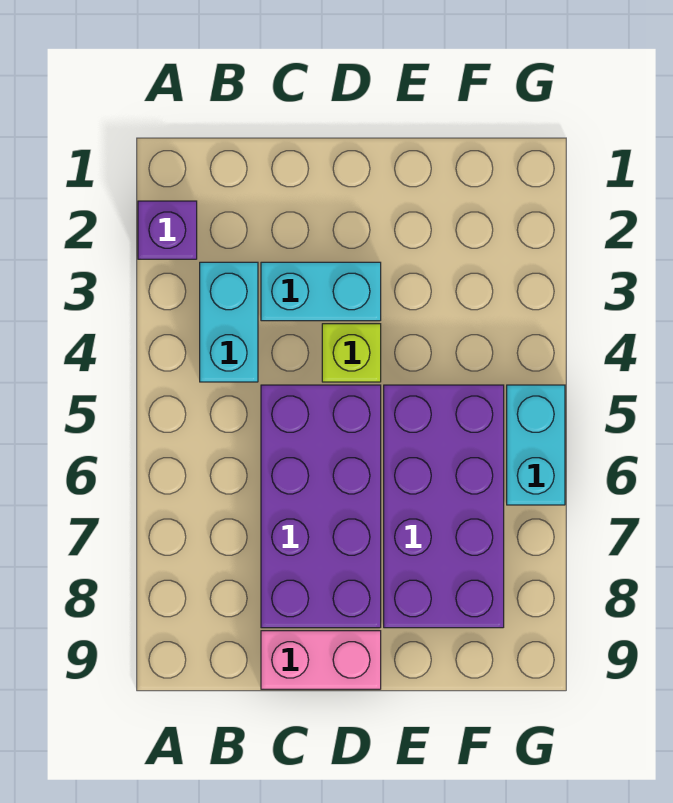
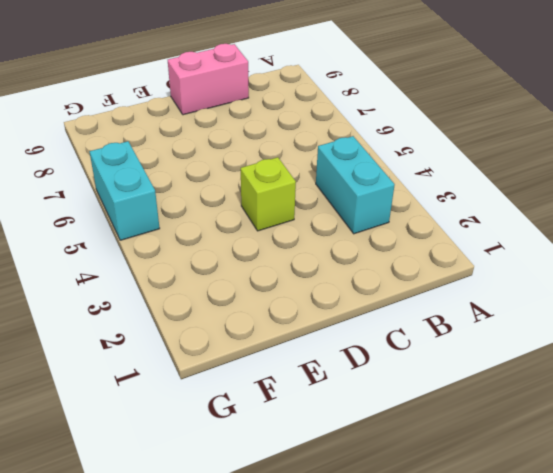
none -> purple 1x1 brick [138,201,197,259]
none -> cyan 1x2 brick [261,262,381,321]

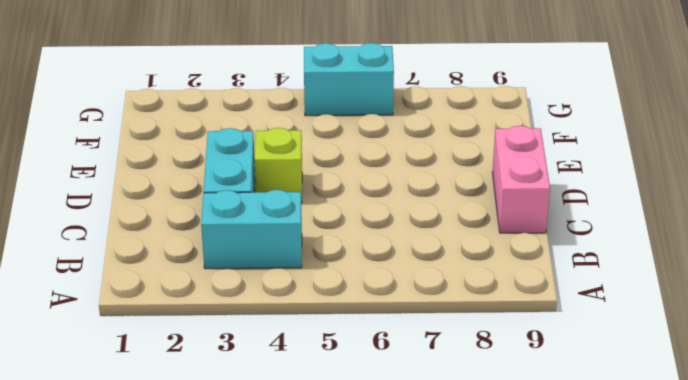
none -> purple 1x1 brick [138,201,197,259]
none -> purple 2x4 brick [261,385,381,628]

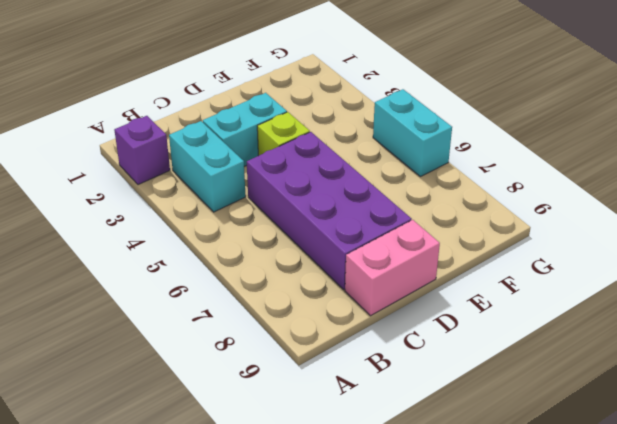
none -> purple 2x4 brick [384,385,504,628]

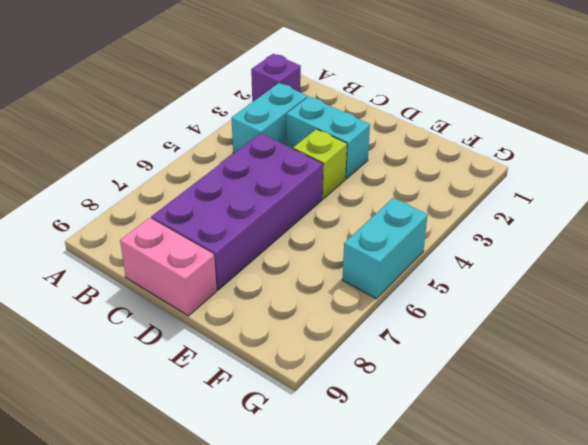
none -> purple 2x4 brick [384,385,504,628]

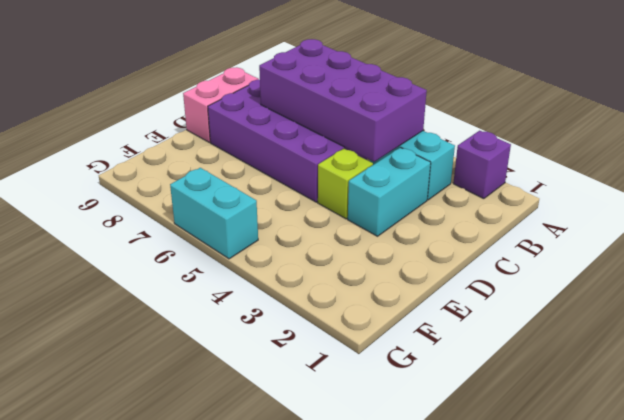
purple 2x4 brick [259,39,427,162] -> purple 2x4 brick moved to [384,385,504,628]

